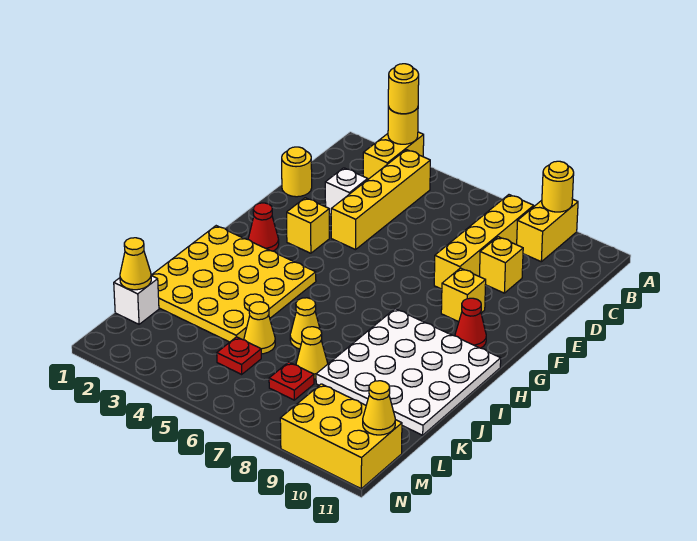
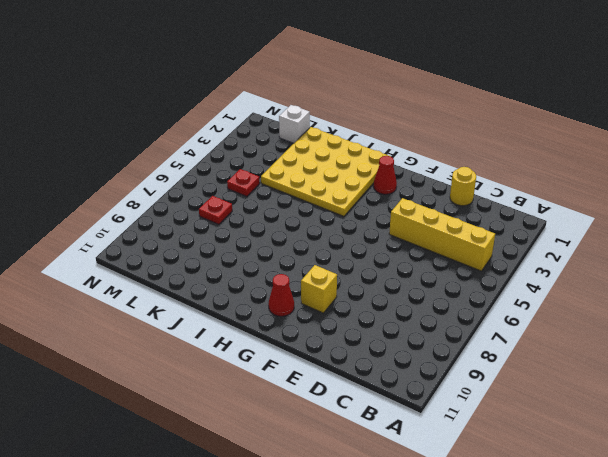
none -> yellow 1x2 brick [363,132,424,179]
none -> yellow 1x2 brick [517,199,578,262]
none -> yellow 1x4 brick [434,195,534,289]

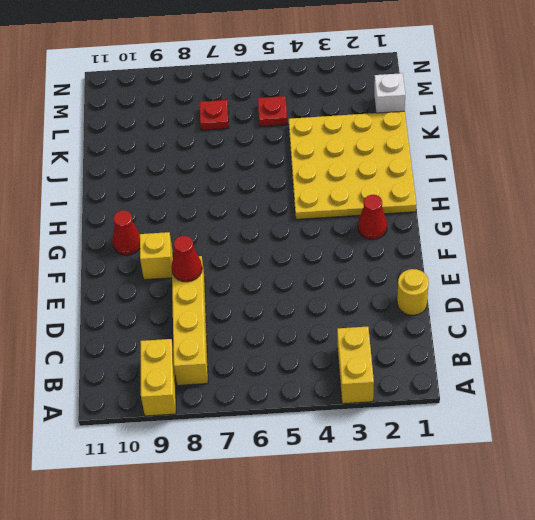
red 1x1 cone [171,236,202,282] -> none
none -> yellow 1x4 brick [331,150,430,250]
none -> white 1x1 brick [325,168,368,214]
none -> yellow 1x1 brick [479,237,523,293]

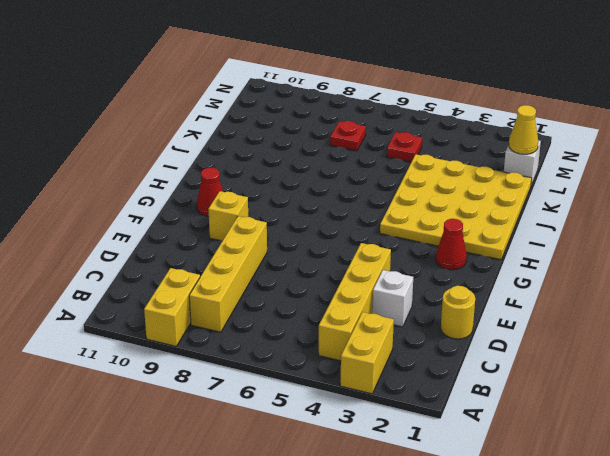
none -> yellow 1x1 brick [479,237,523,293]
none -> yellow 1x1 brick [287,198,329,253]
none -> white 4x4 plate [316,309,501,435]

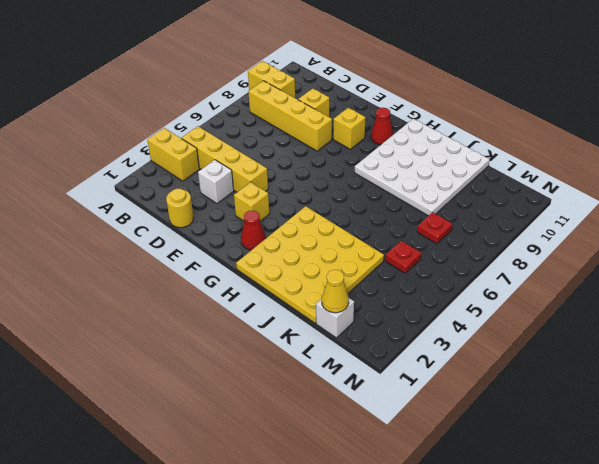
none -> yellow 1x1 cone [290,298,320,349]
none -> yellow 1x1 cone [244,302,275,354]
none -> yellow 1x1 cone [296,327,328,379]

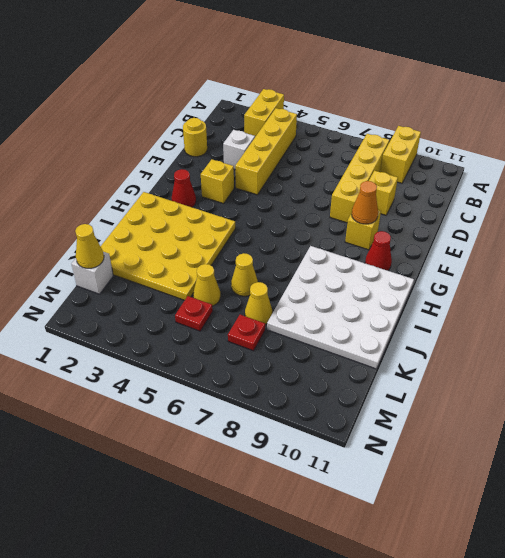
orange 1x1 cone [352,181,378,224] -> none
none -> yellow 2x3 brick [280,384,402,489]
none -> yellow 1x1 round brick [388,106,418,144]
none -> yellow 1x1 round brick [542,161,574,212]

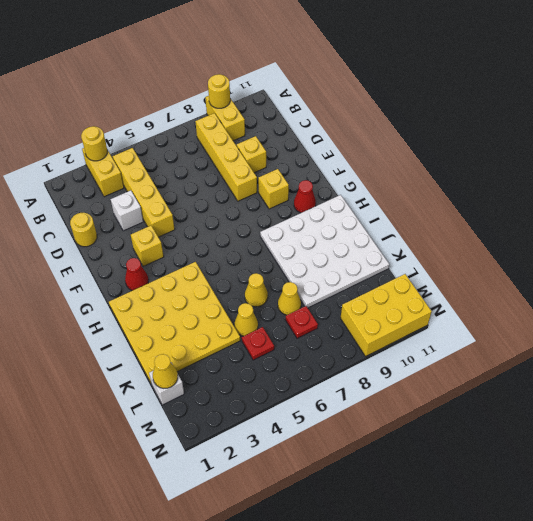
none -> yellow 1x1 cone [363,381,395,435]
none -> yellow 1x1 round brick [388,64,419,114]

